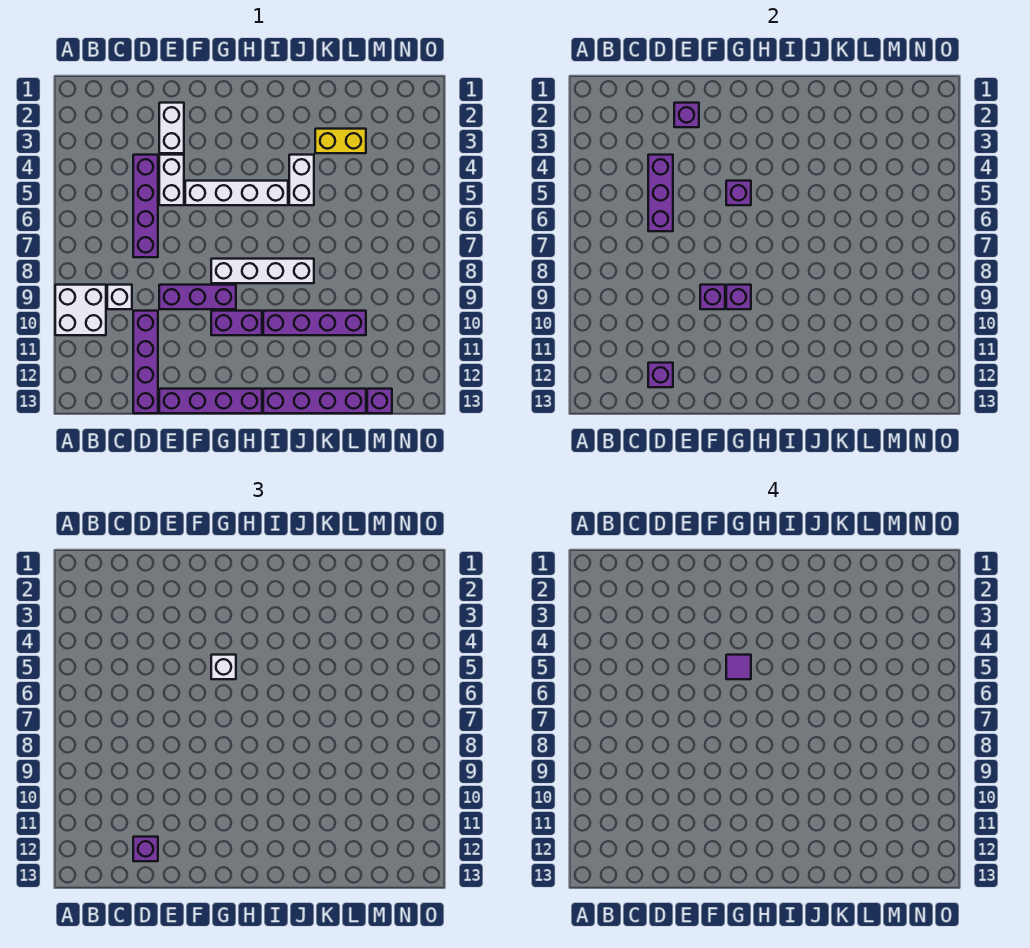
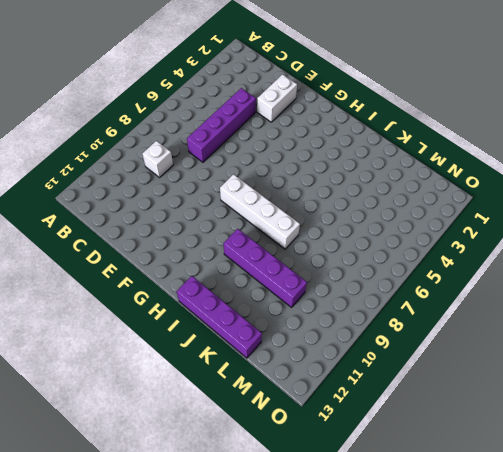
none -> white 2x2 brick [55,285,106,335]
none -> purple 1x4 brick [133,311,158,413]
none -> white 1x2 brick [159,155,184,205]

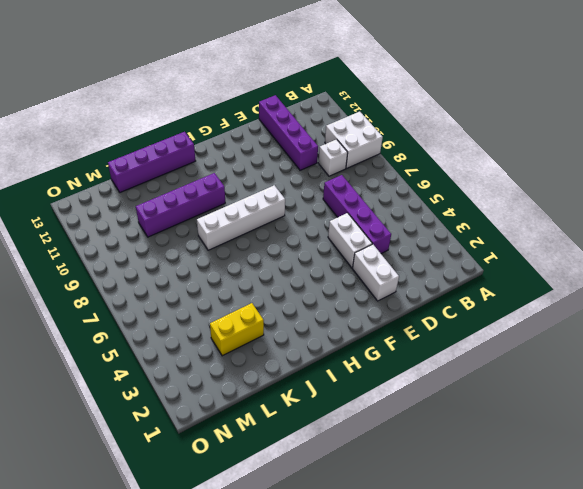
none -> purple 1x3 brick [159,285,236,309]
none -> purple 1x4 brick [159,389,262,413]
none -> white 1x4 brick [185,181,288,205]

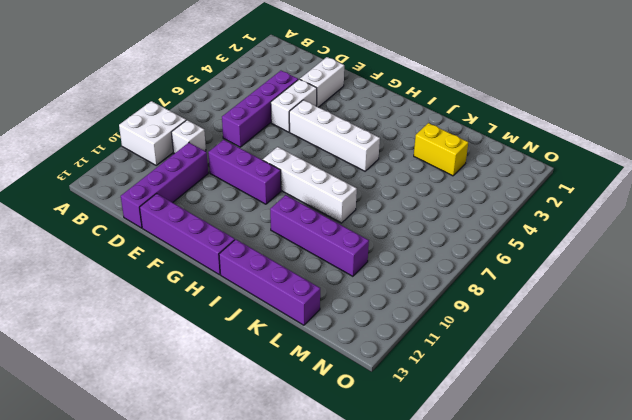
none -> purple 1x2 brick [211,311,262,335]
none -> white 1x2 brick [289,155,314,205]
none -> purple 1x1 brick [367,389,392,413]

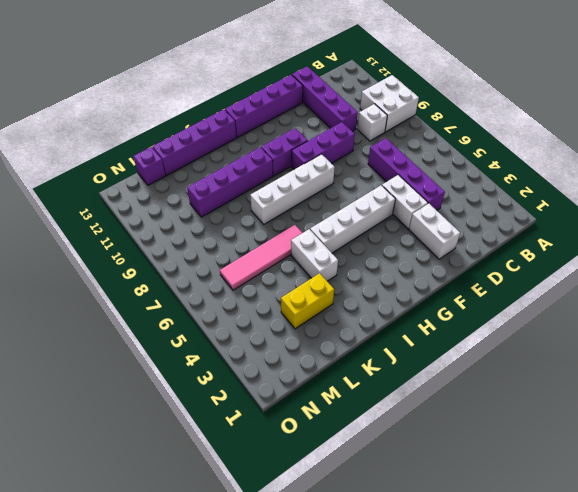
pink 1x4 tile [220,225,302,290] -> none
none -> purple 1x3 brick [648,155,673,231]
none -> purple 1x1 brick [648,363,673,387]
none -> purple 1x1 brick [674,103,699,127]

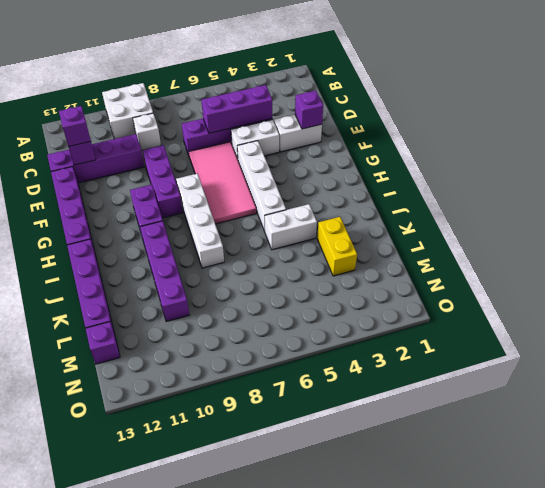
pink 2x4 tile [189,142,256,224] -> none
none -> purple 1x1 brick [700,285,725,309]
none -> purple 1x1 brick [726,181,751,205]
none -> purple 1x1 brick [726,285,751,309]

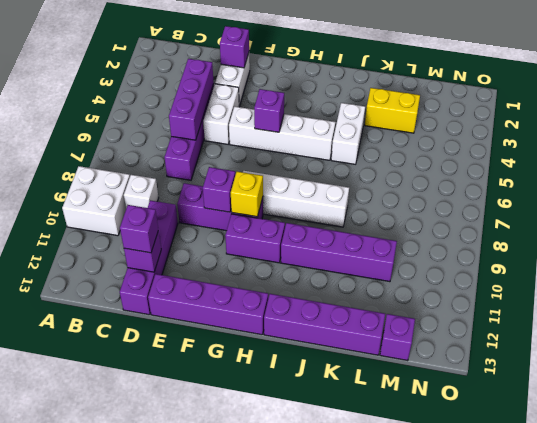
yellow 1x1 brick [231,172,263,217] -> purple 1x1 brick [726,285,751,309]
none -> white 1x1 brick [211,655,236,679]
none -> purple 1x1 tile [726,655,751,679]

